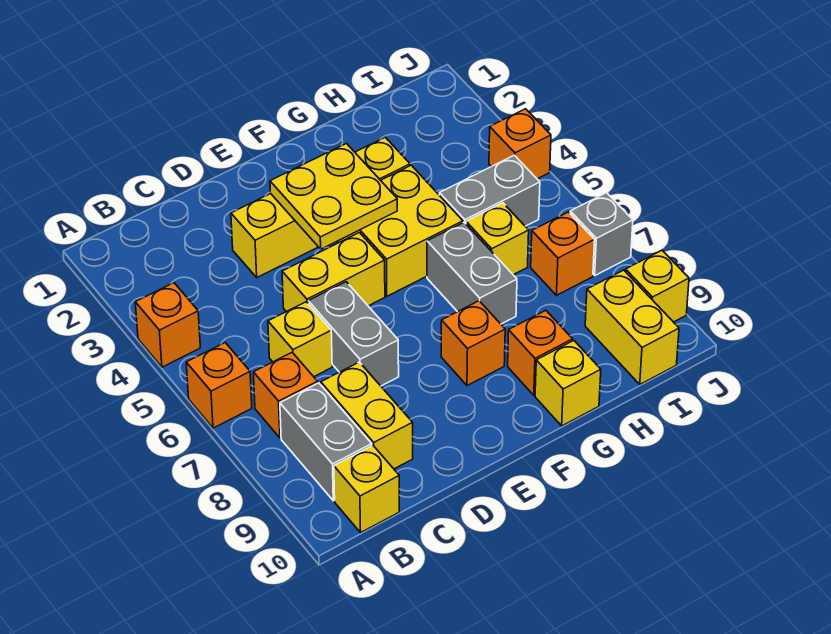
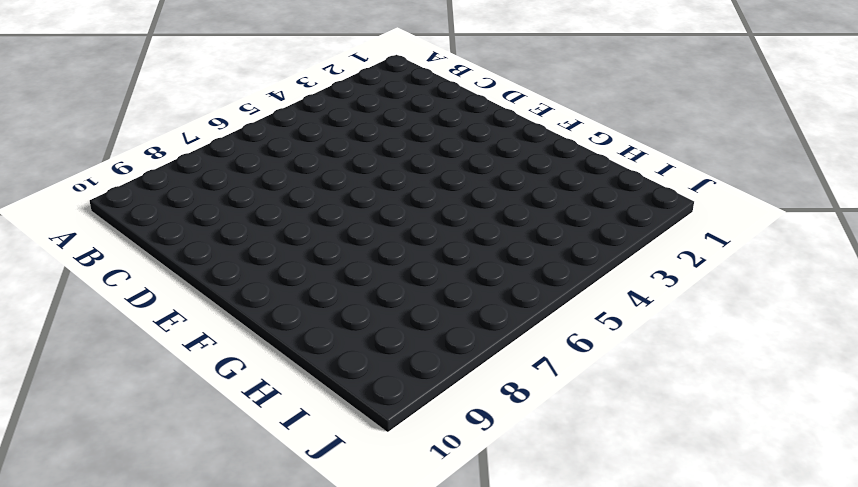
none -> orange 1x1 brick [135,283,200,367]
none -> orange 1x1 brick [186,343,252,428]
none -> orange 1x1 brick [253,353,318,438]

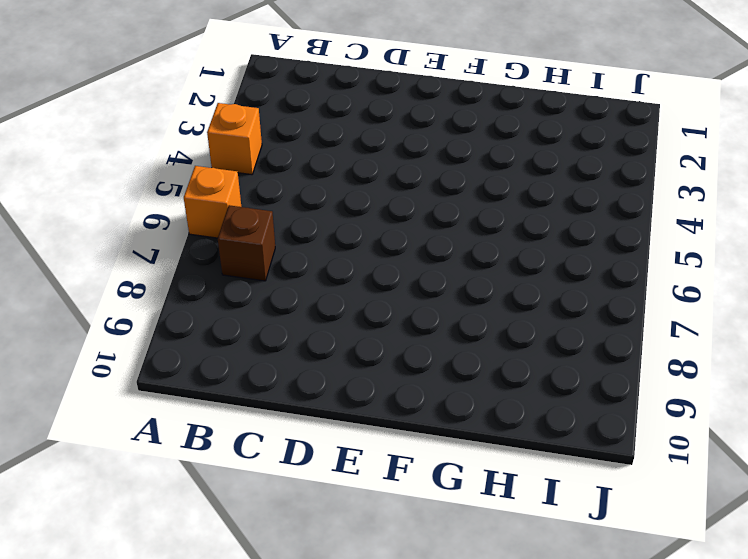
brown 1x1 brick [218,205,275,281] -> orange 1x1 brick [253,353,318,438]
none -> grey 1x2 brick [280,383,372,501]
none -> yellow 1x1 brick [334,445,399,532]
none -> yellow 1x1 brick [268,302,332,377]

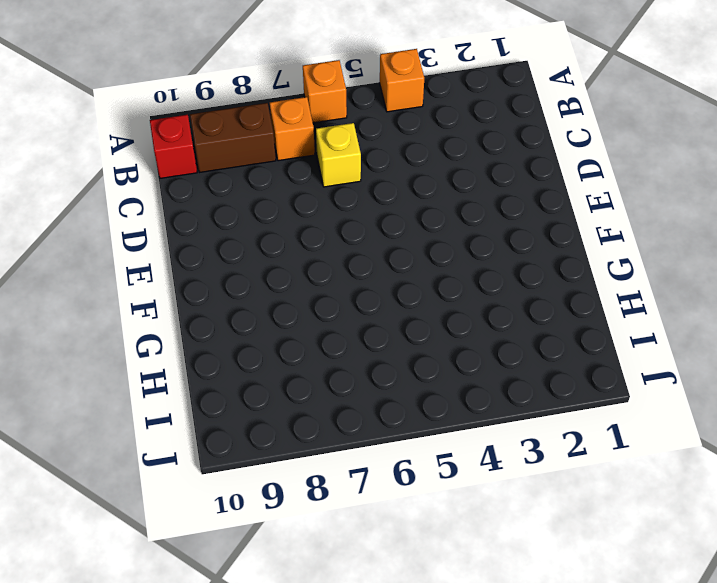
brown 1x2 brick [190,103,276,173] -> grey 1x2 brick [280,383,372,501]
red 1x1 brick [150,115,197,178] -> yellow 1x1 brick [334,445,399,532]
none -> yellow 1x2 brick [321,362,413,469]
none -> yellow 1x4 brick [231,137,410,277]
none -> yellow 1x2 brick [282,233,385,312]

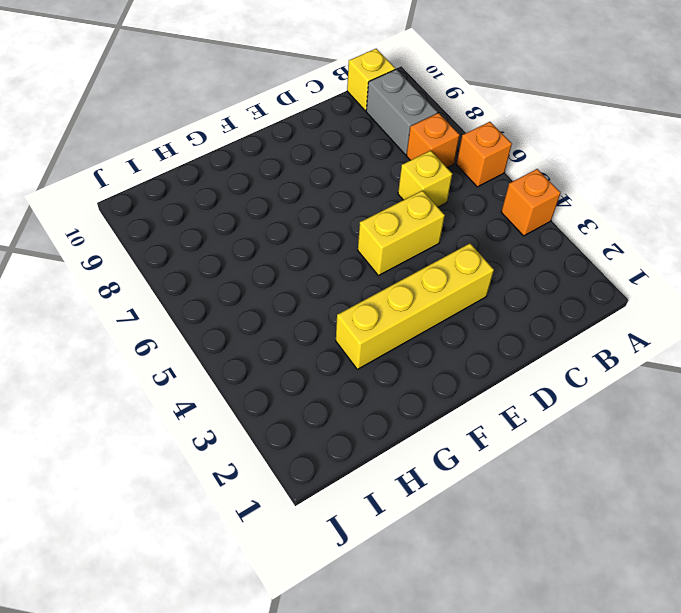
none -> yellow 1x2 brick [321,362,413,469]
none -> grey 1x2 brick [308,282,399,386]
none -> yellow 2x2 brick [337,165,463,296]

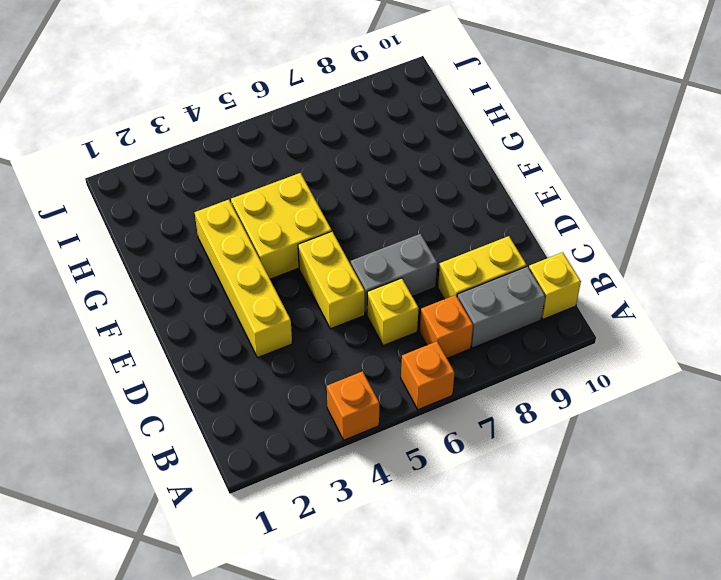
none -> orange 1x1 brick [441,301,505,386]
none -> grey 1x2 brick [427,222,517,324]
none -> orange 1x1 brick [508,310,573,395]

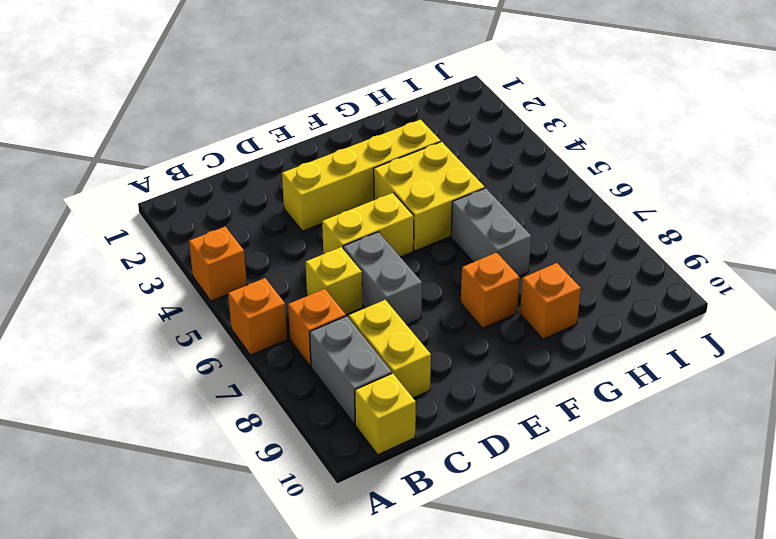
none -> yellow 1x1 brick [535,341,601,426]
none -> grey 1x2 brick [439,155,540,226]
none -> yellow 1x1 brick [466,203,529,275]

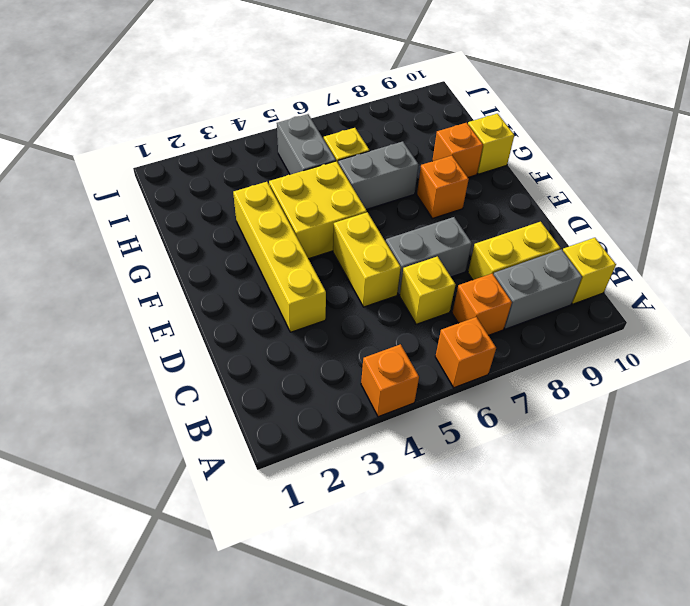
none -> orange 1x1 brick [531,212,595,295]
none -> yellow 1x2 brick [585,270,679,384]
none -> orange 1x1 brick [489,109,551,179]

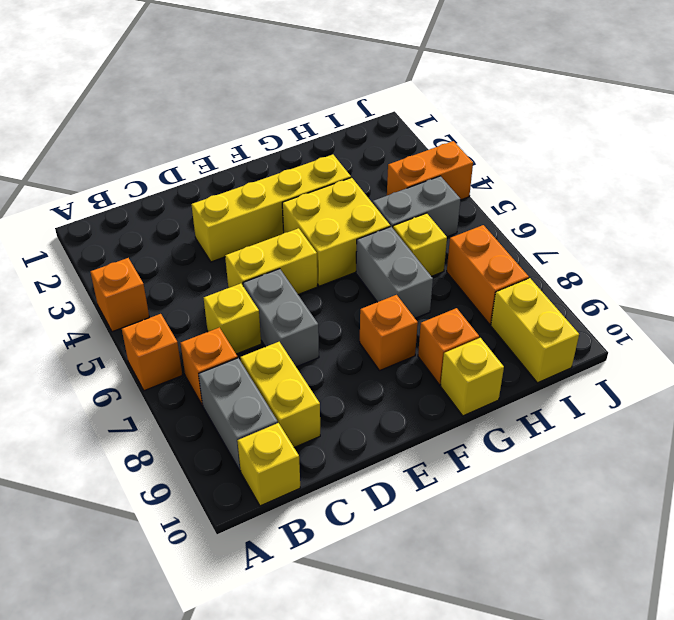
orange 1x2 brick [387,141,473,200] -> orange 1x1 brick [489,109,551,179]
orange 1x2 brick [447,225,529,324] -> orange 1x1 brick [531,212,595,295]
none -> grey 1x1 brick [570,193,633,275]
none -> yellow 1x1 brick [626,250,689,322]
none -> yellow 2x2 plate [270,144,397,249]

